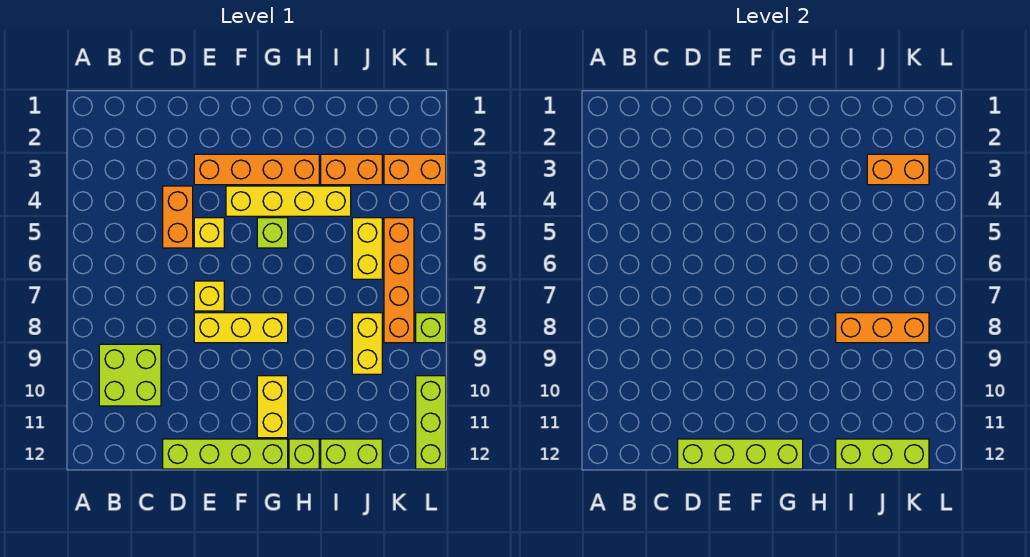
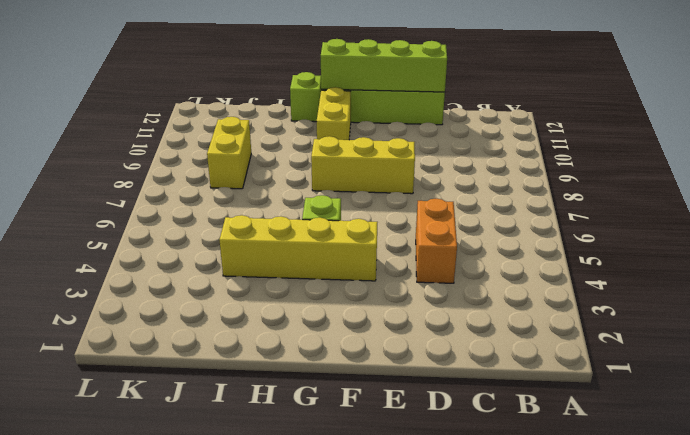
none -> lime 2x2 brick [99,344,161,406]
none -> orange 1x4 brick [194,154,319,185]
none -> yellow 1x1 brick [194,218,224,248]

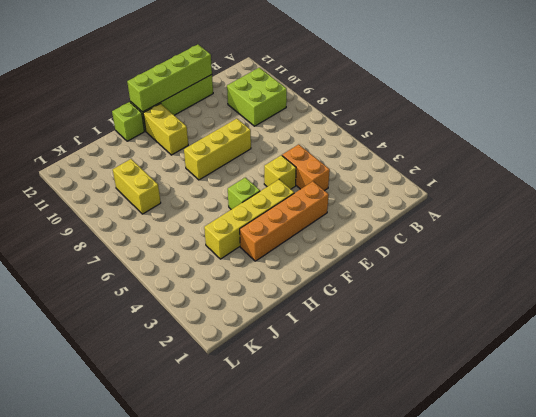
none -> yellow 1x1 brick [194,281,224,311]
none -> orange 1x2 brick [321,154,382,185]
none -> lime 1x2 brick [321,439,382,469]

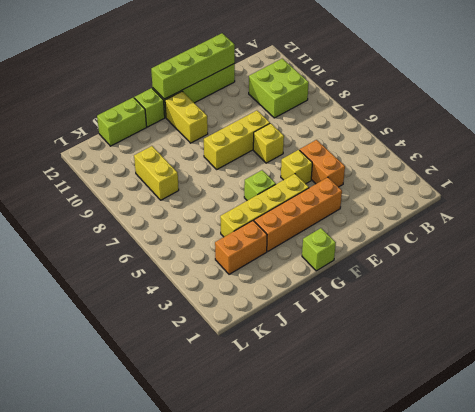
lime 1x1 brick [302,228,336,271] -> lime 1x1 brick moved to [416,313,446,343]
none -> yellow 1x2 brick [352,218,382,279]
none -> orange 1x2 brick [384,154,446,185]
none -> orange 1x4 brick [384,218,414,343]

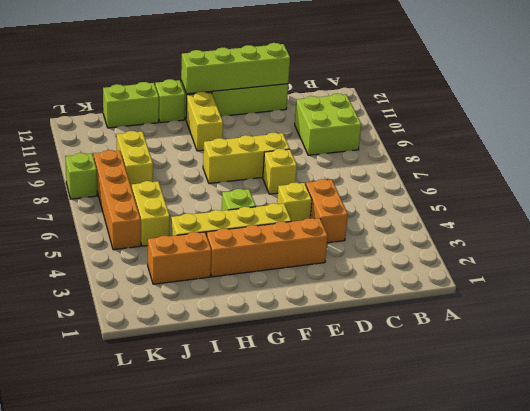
none -> orange 1x2 brick [384,154,446,185]
none -> lime 1x3 brick [416,376,446,469]
none -> orange 1x3 brick [836,313,929,343]

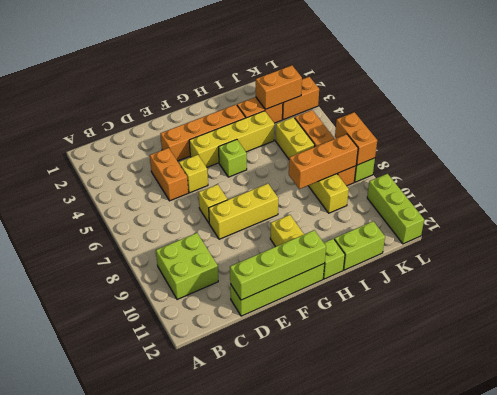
orange 1x2 brick [335,112,377,165] -> none
none -> lime 1x3 brick [836,439,929,469]

